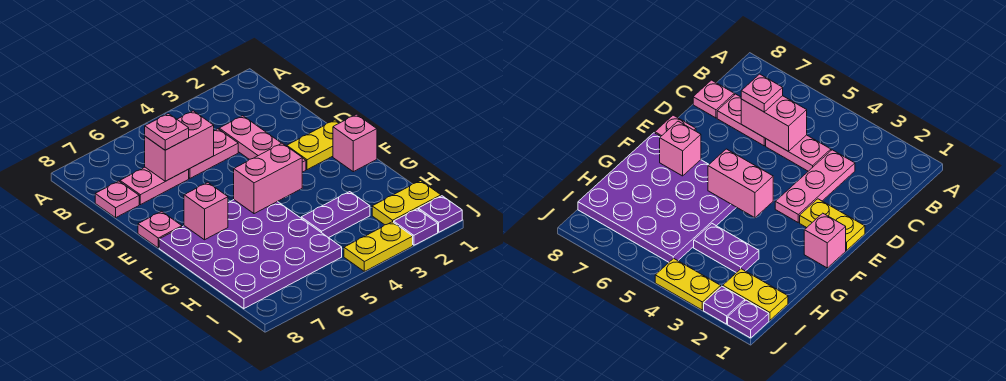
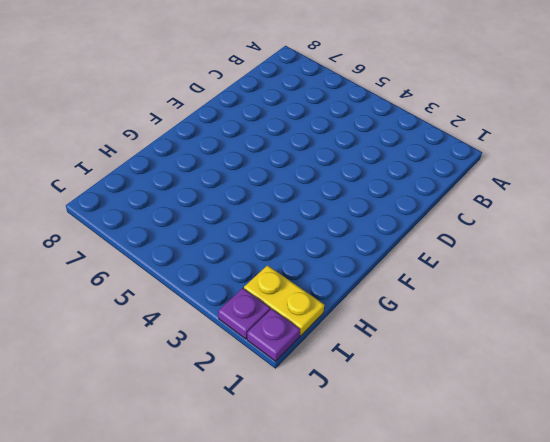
none -> pink 1x3 plate [219,116,306,172]
none -> pink 1x2 plate [189,129,238,178]
none -> pink 1x2 plate [120,167,189,205]

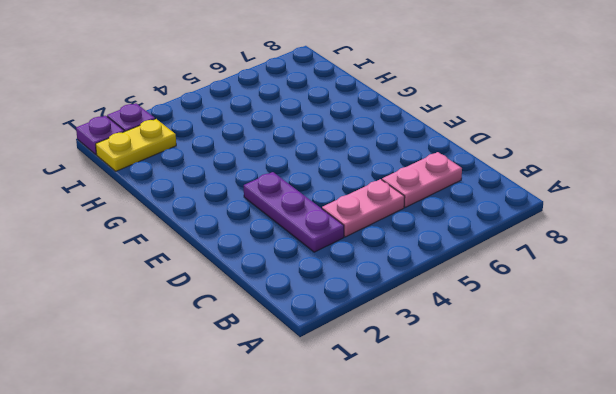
purple 1x3 plate [244,172,344,252] -> pink 1x3 plate [219,116,306,172]
none -> pink 1x1 plate [95,181,139,218]
none -> yellow 1x2 plate [287,120,339,170]
none -> pink 1x1 plate [138,211,182,248]

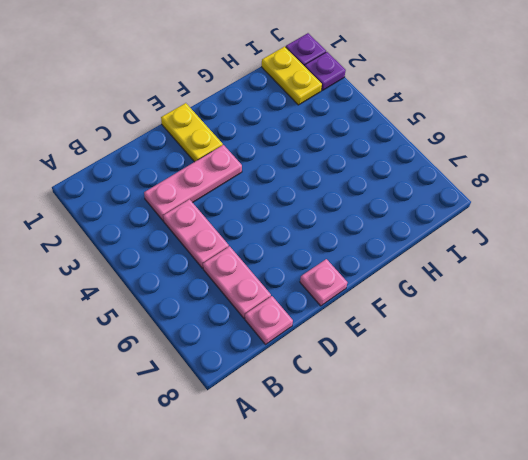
none -> pink 1x1 brick [333,114,377,172]
none -> purple 4x4 plate [159,200,342,309]
none -> purple 1x2 plate [301,192,370,238]

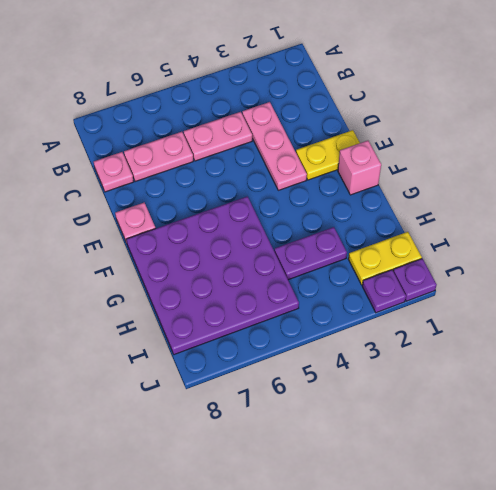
none -> yellow 1x2 plate [344,222,413,271]
none -> pink 1x2 brick [145,111,214,181]
none -> pink 1x2 brick [234,143,302,214]

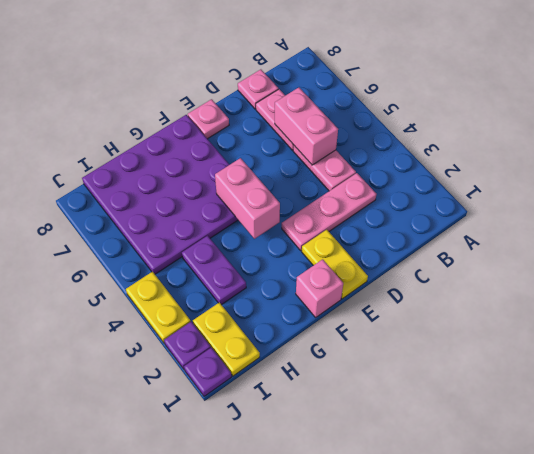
none -> pink 1x1 brick [184,182,228,240]
none -> pink 1x1 plate [145,114,189,150]

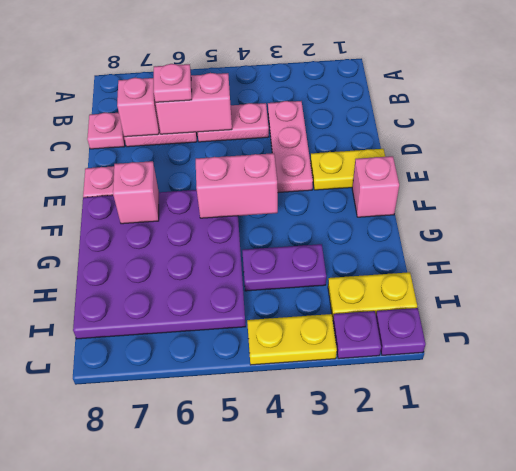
pink 1x1 brick [117,78,159,137] -> none

